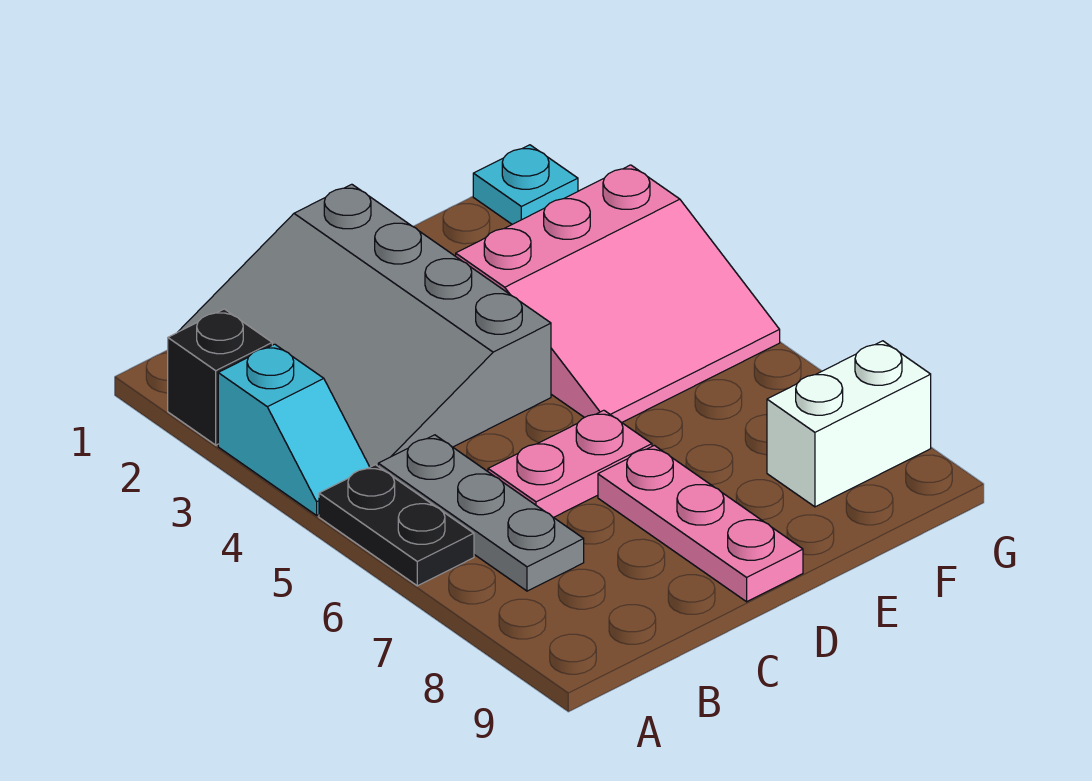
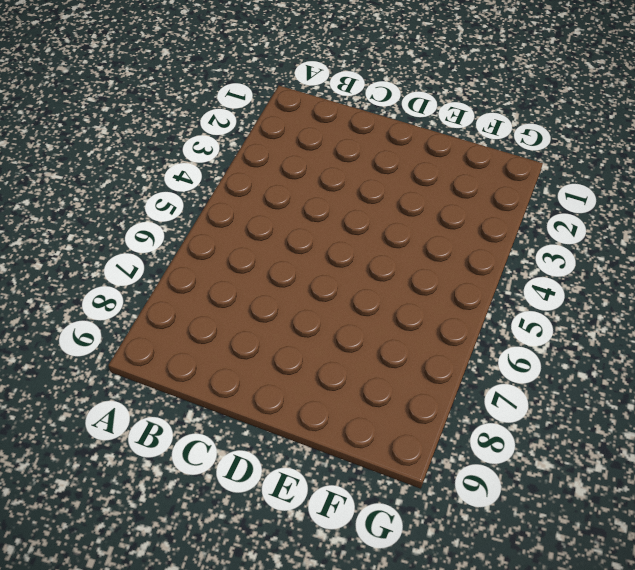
none -> black 1x1 brick [168,309,272,445]
none -> cyan 1x2 slope [218,344,370,515]

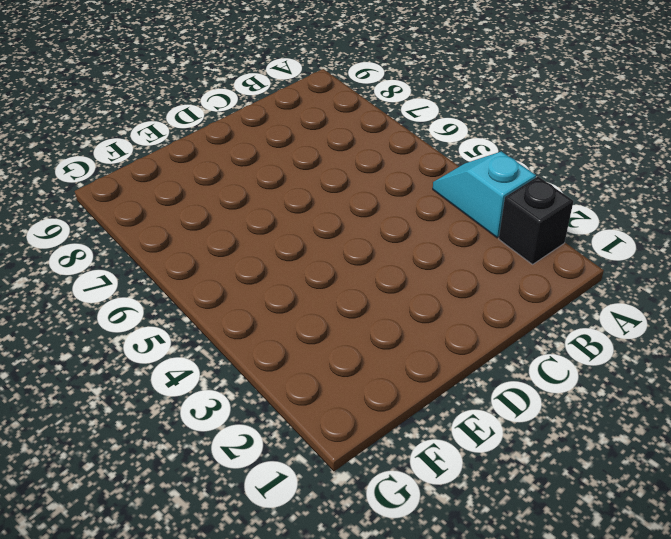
none -> black 1x2 plate [319,465,474,586]
none -> grey 3x4 slope [178,184,551,467]

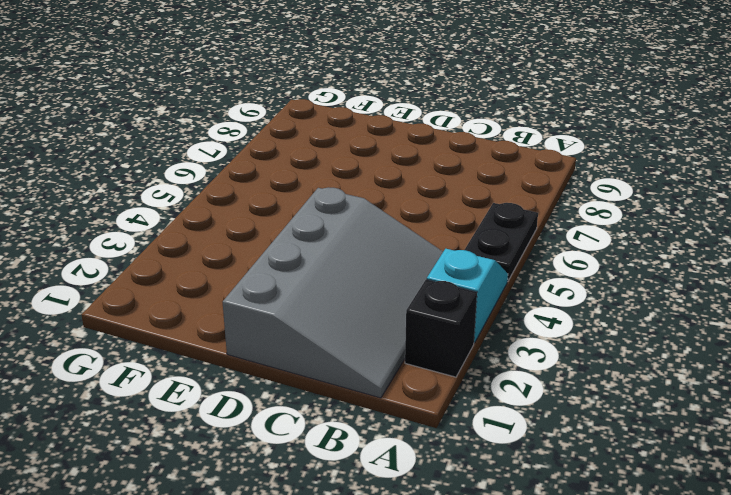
none -> grey 1x3 plate [378,435,584,591]
none -> pink 1x2 plate [488,410,652,518]

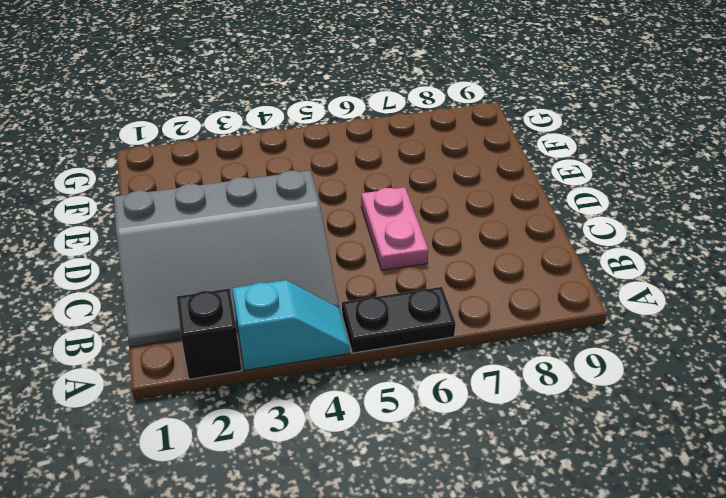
none -> grey 1x3 plate [378,435,584,591]
none -> pink 1x3 plate [598,445,803,602]

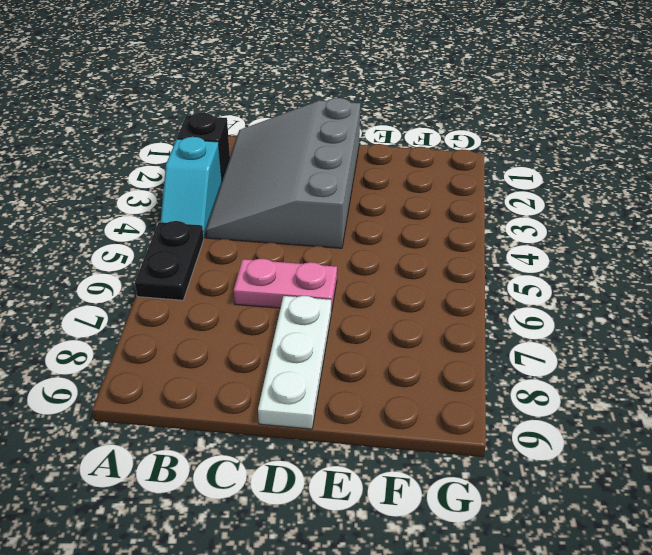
white 1x3 plate [258,296,331,429] -> pink 1x3 plate [598,445,803,602]
none -> grey 1x3 plate [378,435,584,591]
none -> pink 3x3 slope [456,165,780,422]

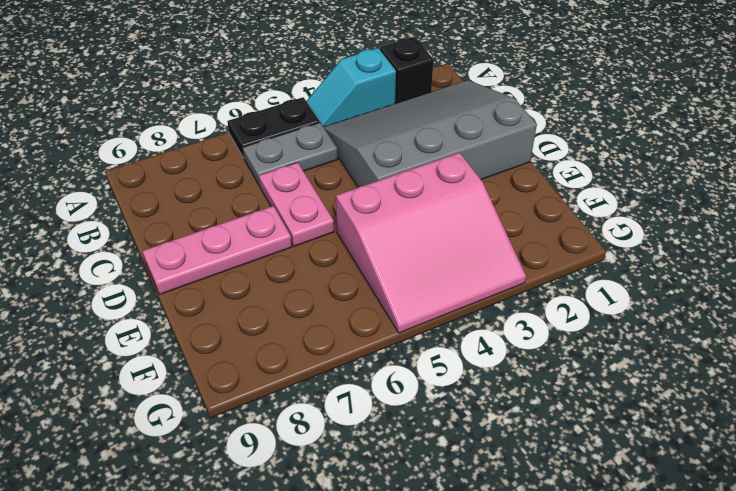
grey 1x2 plate [243,123,338,186] -> grey 1x3 plate [378,435,584,591]
pink 3x3 slope [336,153,526,333] -> pink 3x3 slope turned to [456,165,780,422]
none -> white 1x2 brick [767,341,931,507]
none -> cyan 1x1 plate [473,145,578,224]

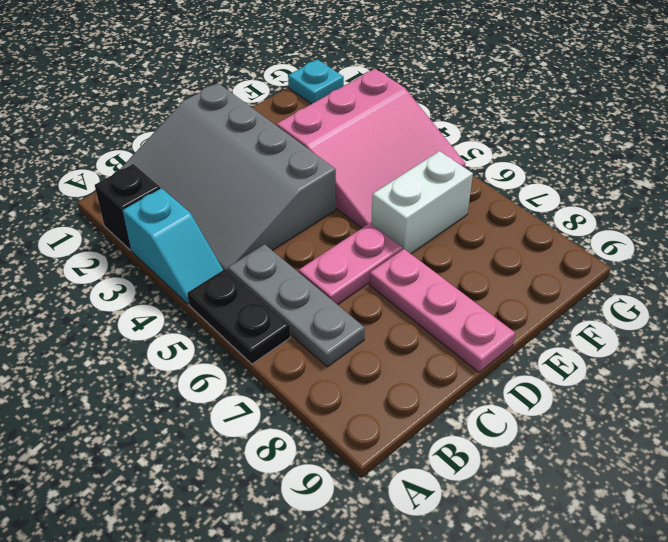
white 1x2 brick [371,151,473,254] -> white 1x2 brick moved to [767,341,931,507]

